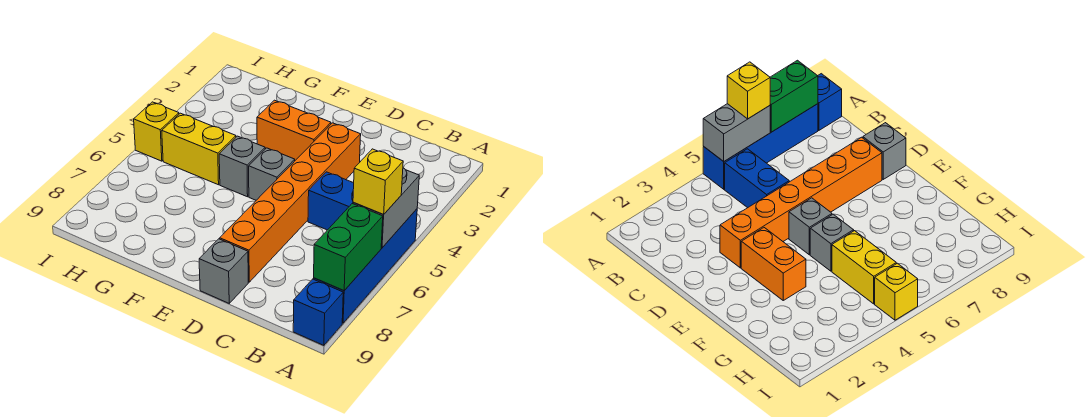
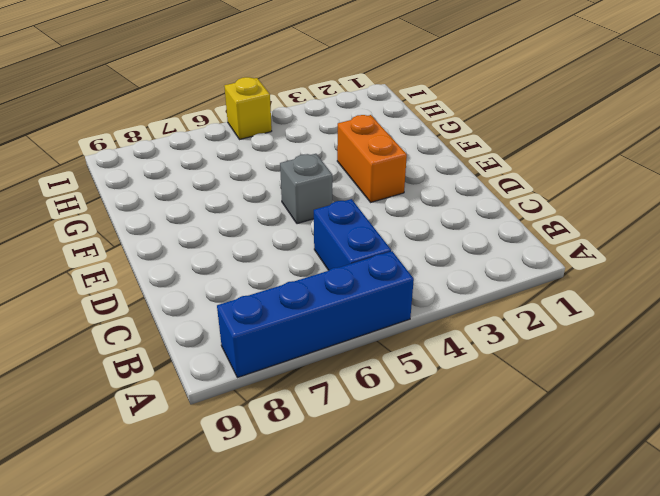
none -> blue 1x1 brick [293,279,343,345]
none -> orange 1x6 brick [220,123,361,282]
none -> grey 1x1 brick [199,239,248,303]

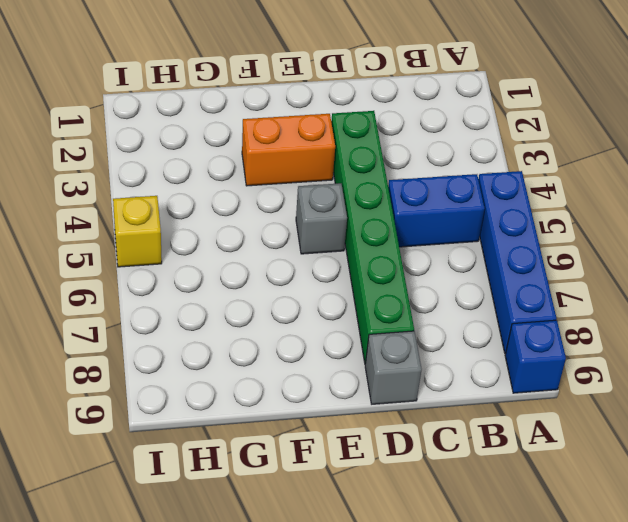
green 1x6 brick [331,111,414,363] -> orange 1x6 brick [220,123,361,282]
none -> grey 1x1 brick [219,136,265,197]
none -> yellow 1x2 brick [162,113,236,185]
none -> grey 1x2 brick [353,168,419,248]

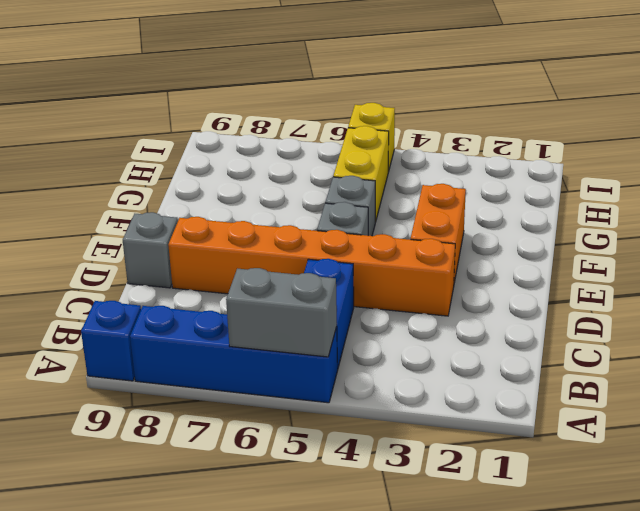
none -> green 1x2 brick [314,204,383,291]
none -> yellow 1x1 brick [353,149,403,214]

